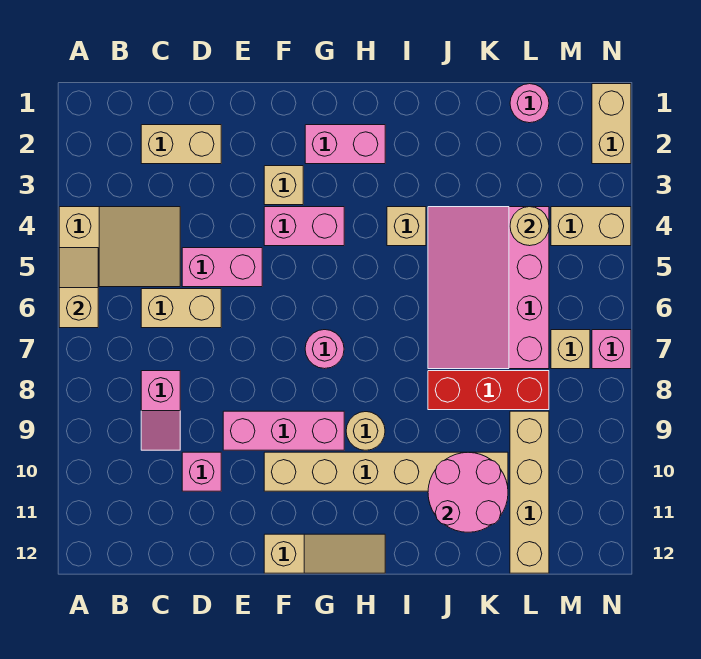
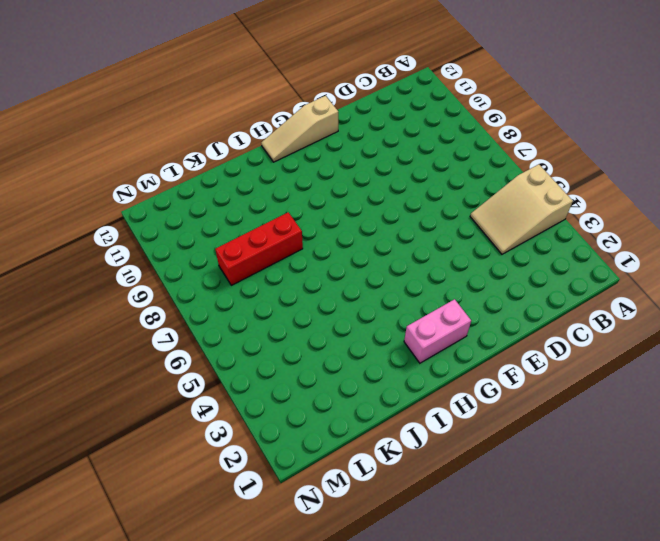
none -> tan 1x2 brick [141,125,221,164]
none -> tan 1x2 brick [141,289,221,328]
none -> pink 1x2 slope [141,371,180,450]

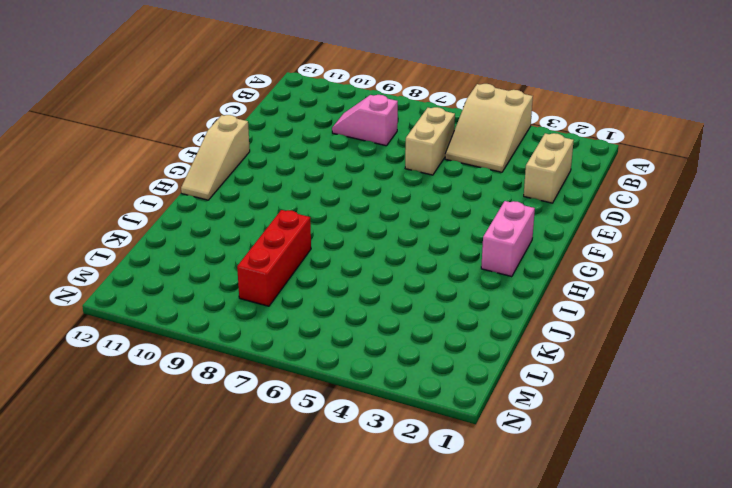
none -> pink 1x2 brick [182,248,262,287]
none -> pink 1x1 brick [182,452,221,491]
none -> pink 1x3 brick [223,411,344,450]

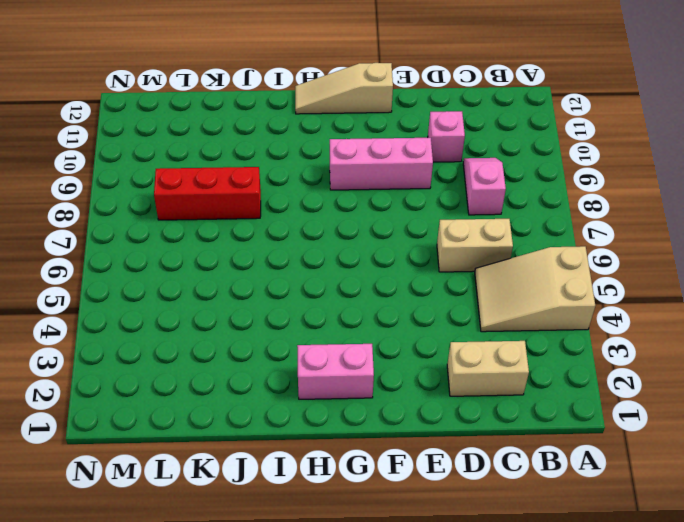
none -> pink 1x2 brick [182,248,262,287]
none -> tan 1x1 brick [264,166,303,205]
none -> pink 1x2 brick [264,207,344,246]

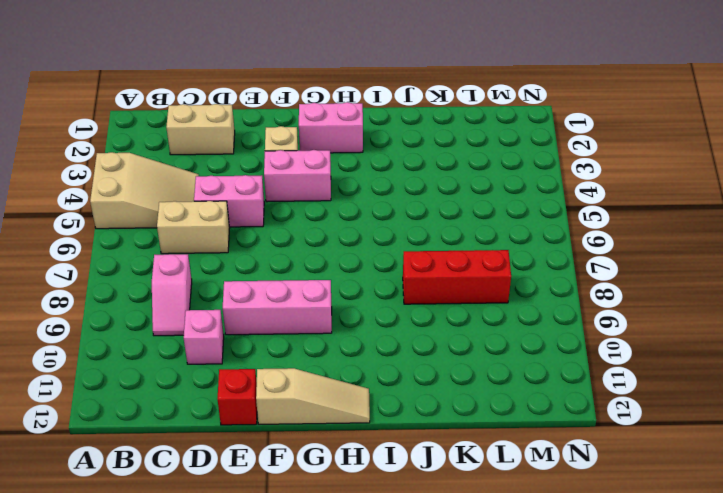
red 1x1 brick [218,369,257,425] -> none
none -> tan 1x6 brick [264,452,508,491]
none -> pink 1x1 round brick [305,330,344,369]
none -> tan 1x1 round brick [346,412,385,450]

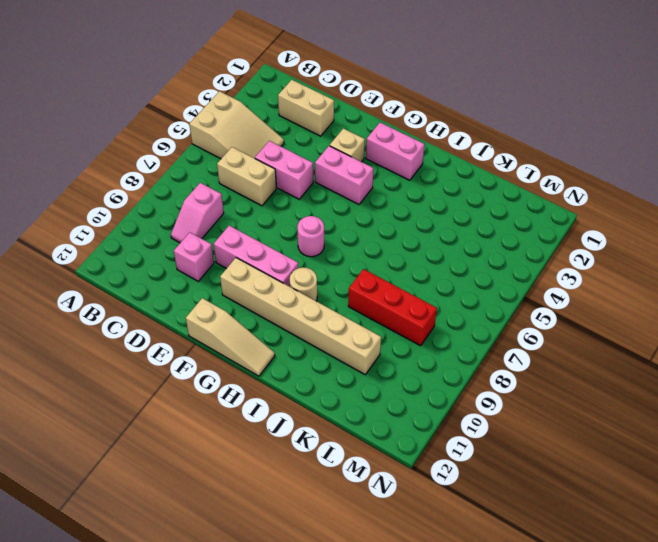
none -> tan 1x1 brick [387,207,426,246]
none -> pink 3x4 slope [428,207,549,369]
none -> pink 1x1 round brick [510,84,549,123]

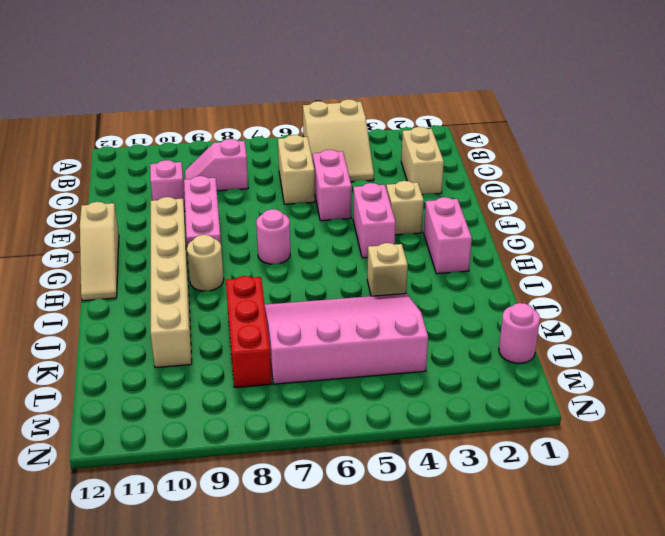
none -> tan 1x4 brick [510,411,549,573]
none -> tan 1x2 brick [551,207,631,246]
none -> tan 1x1 brick [551,330,590,369]

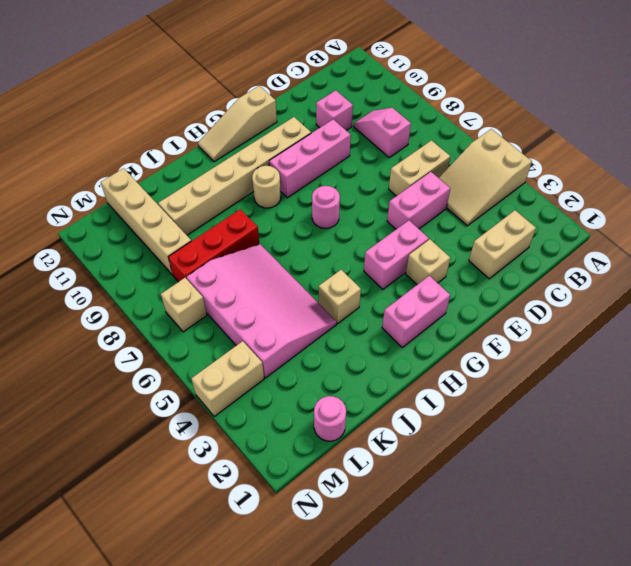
none -> tan 1x2 brick [592,84,631,164]
none -> pink 1x1 brick [592,330,631,369]
none -> tan 1x2 slope [59,248,98,328]

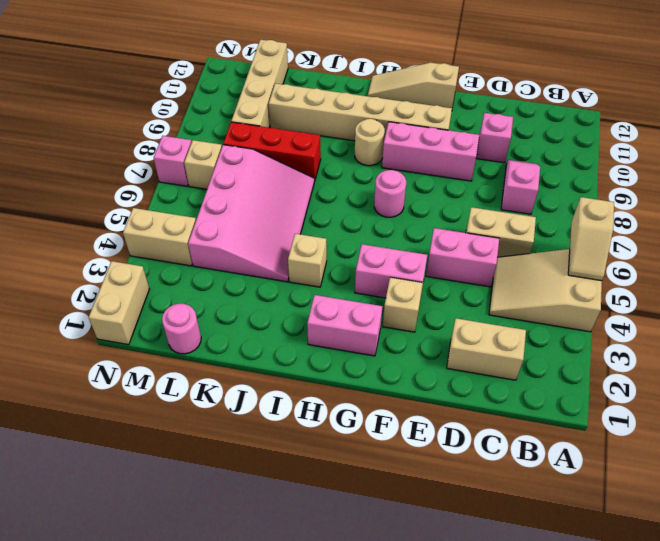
none -> pink 2x2 round brick [428,452,508,532]
none -> tan 1x1 round brick [510,207,549,246]

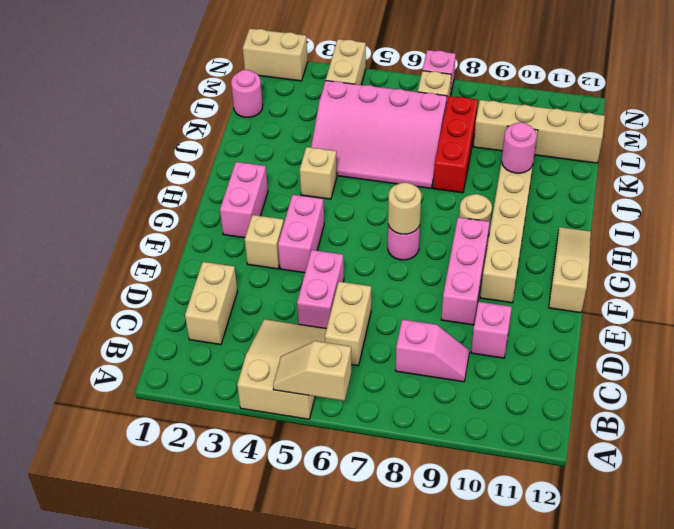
tan 1x1 round brick [388,183,421,234] -> tan 1x1 round brick moved to [510,207,549,246]
pink 1x1 round brick [502,122,537,173] -> pink 2x2 round brick [428,452,508,532]

